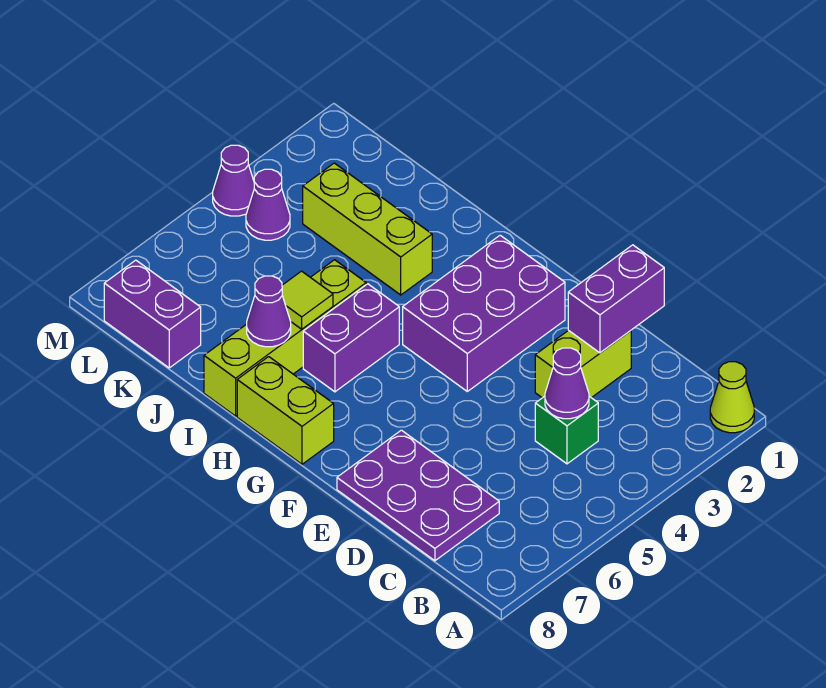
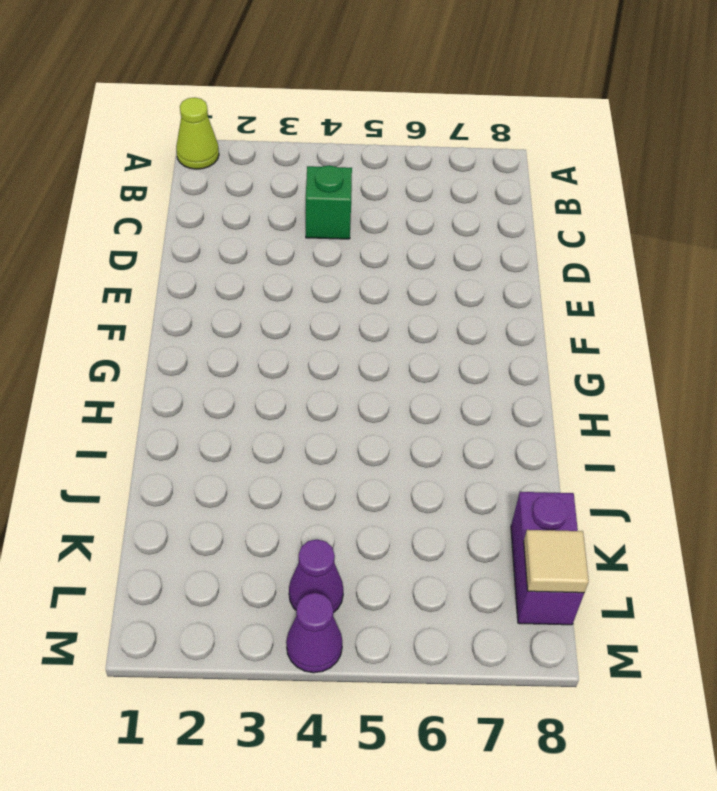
tan 1x1 tile [524,530,589,593] -> none
none -> purple 2x3 plate [337,430,499,561]
none -> lime 1x2 brick [535,330,631,398]
none -> purple 2x3 brick [403,235,565,391]

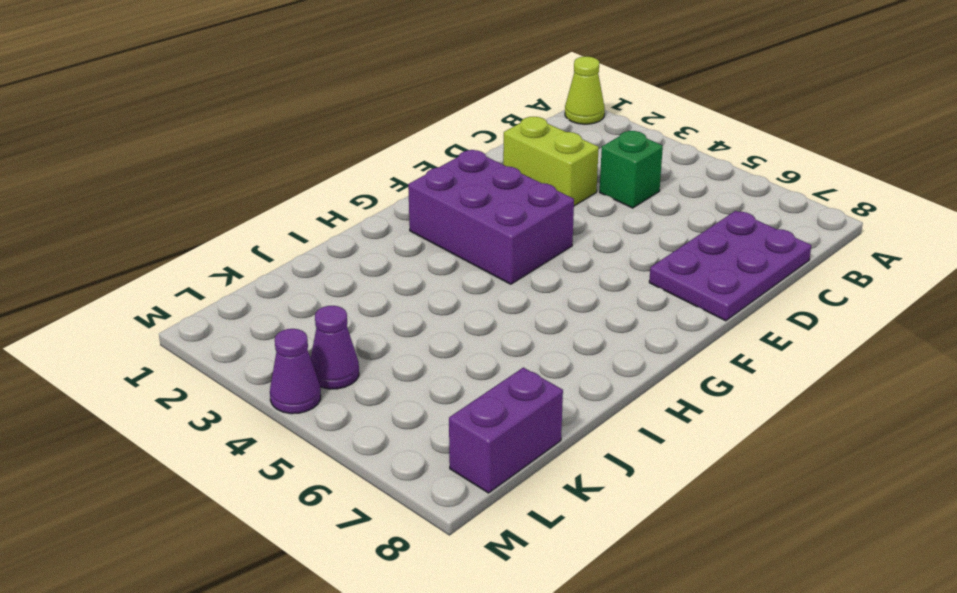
none -> lime 1x2 brick [237,357,334,464]
none -> purple 1x2 brick [303,284,399,392]
none -> lime 1x3 brick [303,163,432,295]

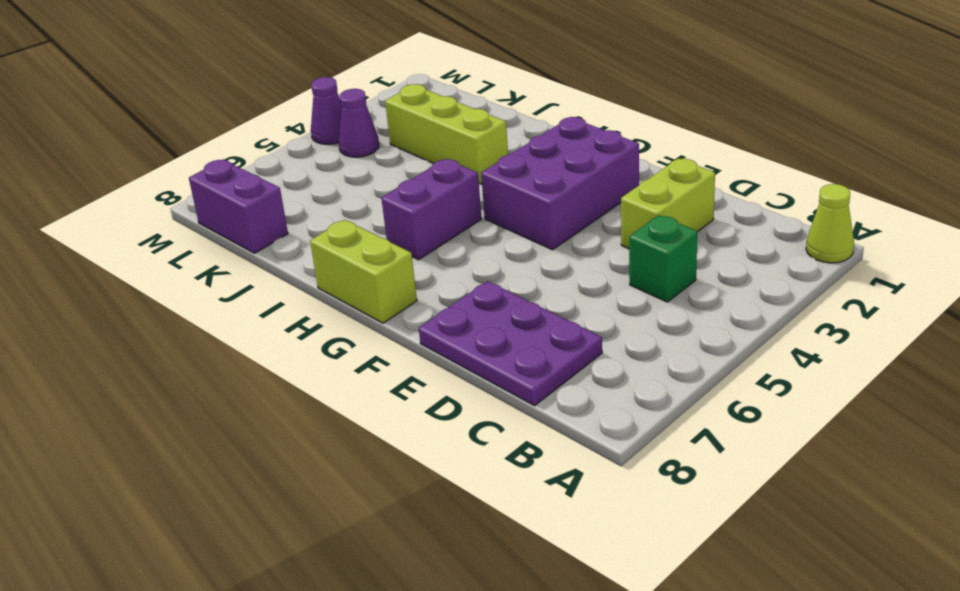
none -> lime 1x4 brick [204,260,366,416]
none -> purple 1x1 cone [545,348,589,419]
none -> purple 1x2 brick [568,245,664,353]

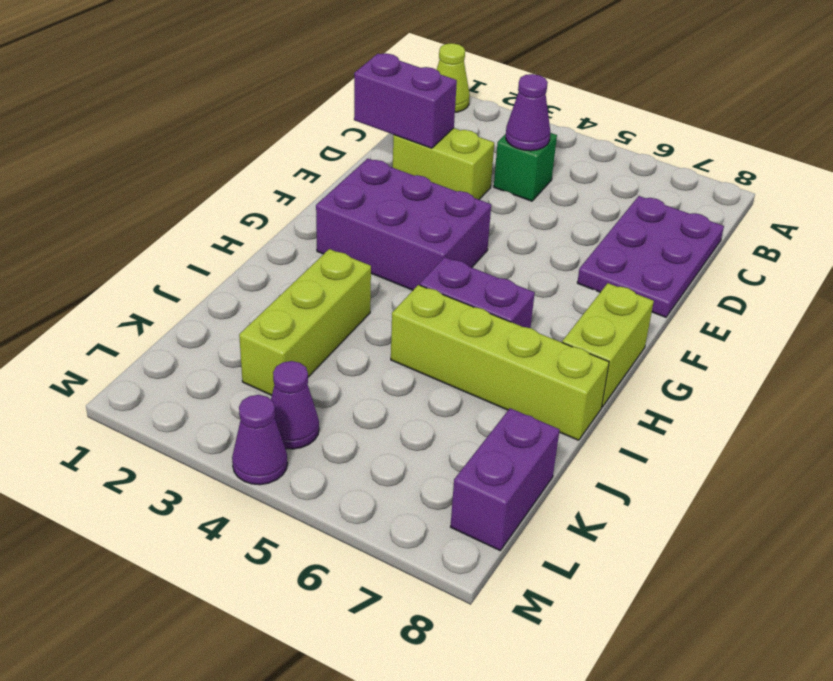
none -> lime 1x1 tile [282,271,333,329]
none -> purple 1x1 cone [247,276,291,347]

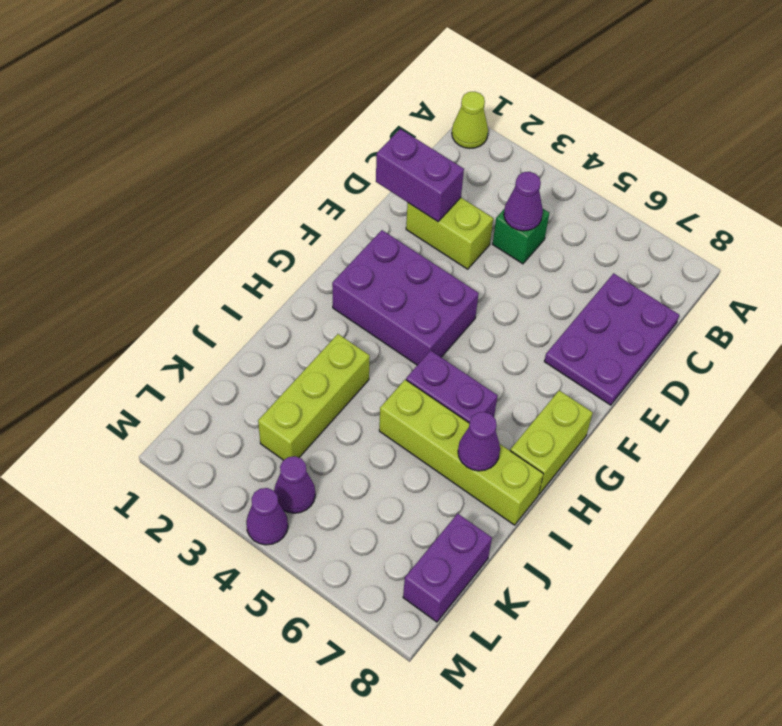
none -> lime 1x1 tile [282,271,333,329]

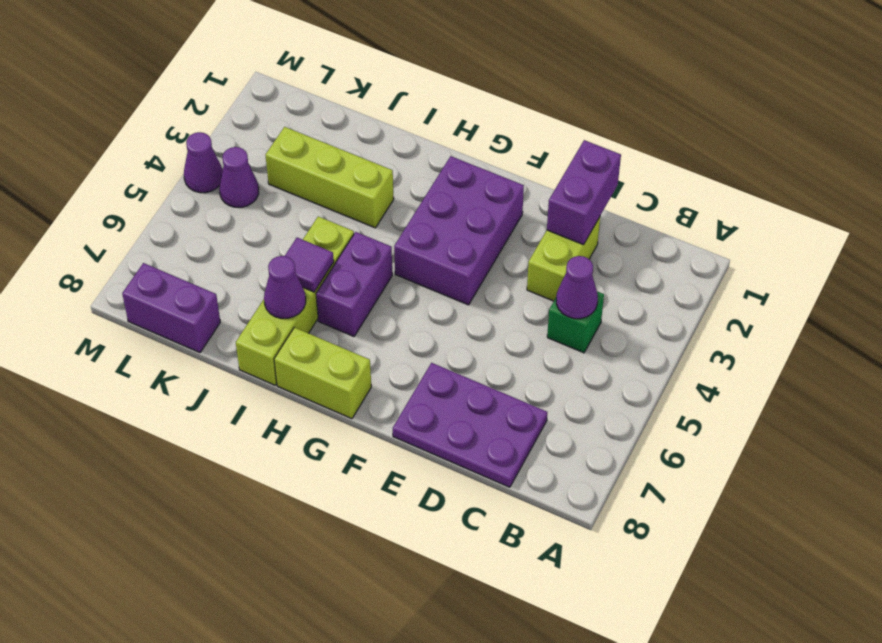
purple 1x1 tile [285,238,334,292] -> lime 1x1 tile [282,271,333,329]
none -> lime 1x1 cone [710,362,754,433]

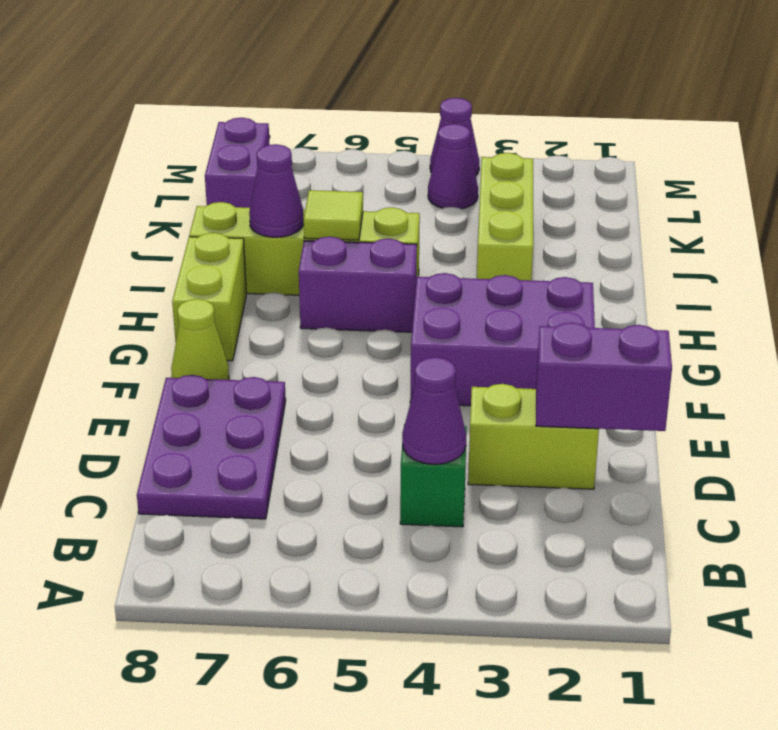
lime 1x1 cone [171,299,229,380] -> lime 1x1 cone moved to [710,362,754,433]

